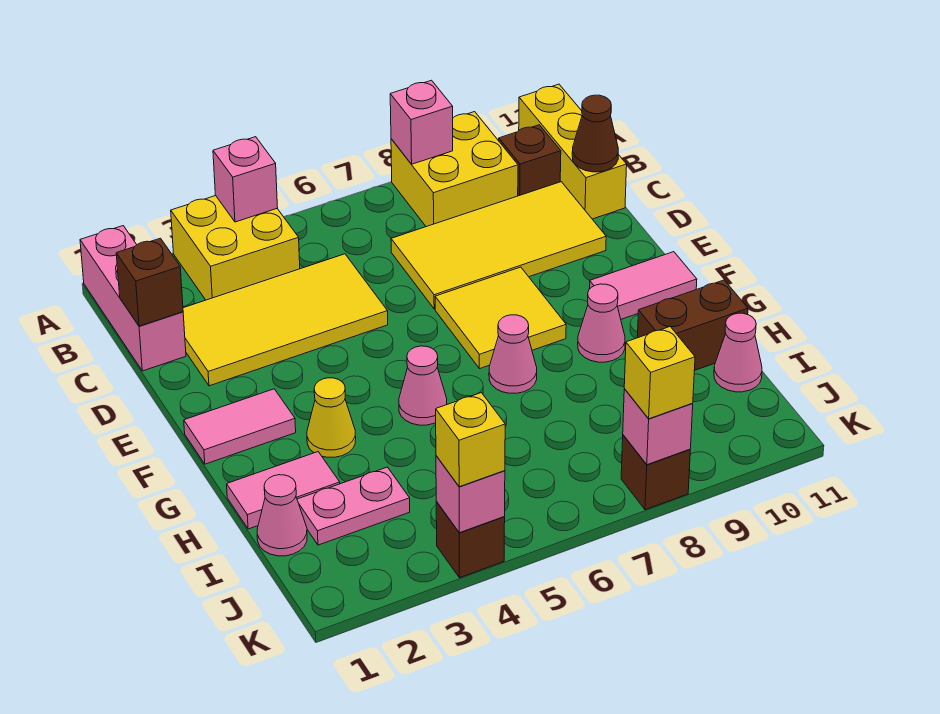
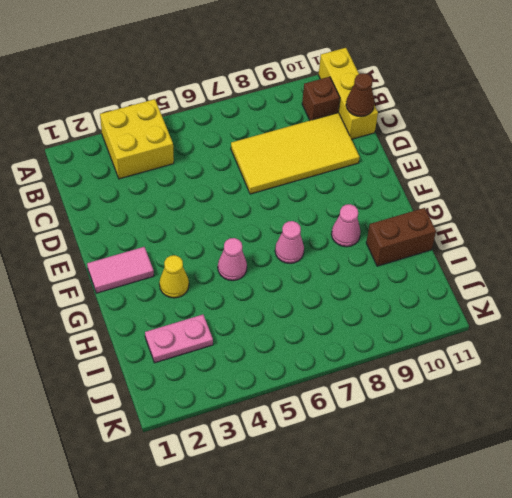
none -> pink 1x3 brick [80,226,186,371]
none -> yellow 2x2 brick [391,112,518,227]
none -> yellow 2x4 tile [183,254,388,386]

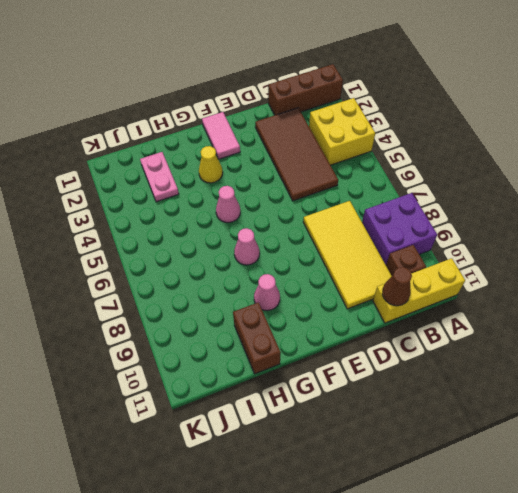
brown 1x3 brick [268,64,343,115] -> pink 1x3 brick [80,226,186,371]
purple 2x2 brick [362,193,437,265] -> yellow 2x2 brick [391,112,518,227]
brown 2x4 tile [255,108,338,201] -> yellow 2x4 tile [183,254,388,386]
none -> yellow 2x2 tile [435,267,566,369]
none -> pink 1x2 tile [589,252,697,319]
none -> pink 1x2 tile [227,452,340,529]

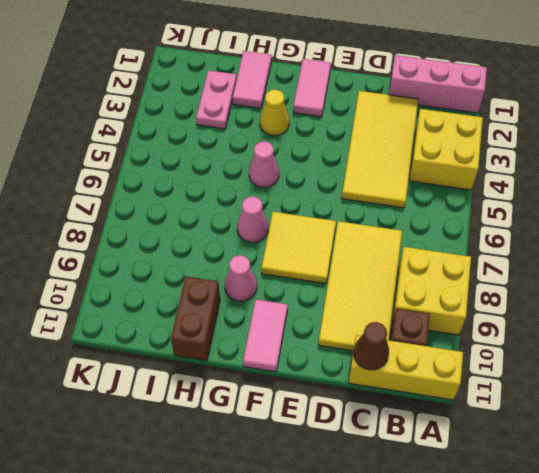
none -> pink 1x1 cone [257,475,307,556]
none -> pink 1x1 cone [714,313,762,392]
none -> brown 1x1 brick [436,502,505,578]

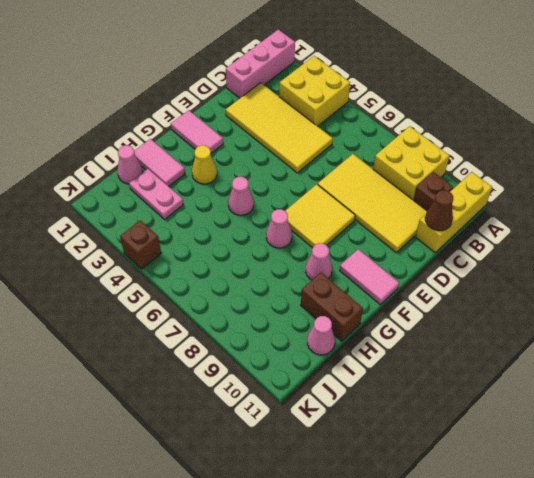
none -> brown 1x1 brick [621,435,690,510]
none -> pink 1x1 brick [213,137,278,222]
none -> pink 1x1 brick [390,80,453,164]

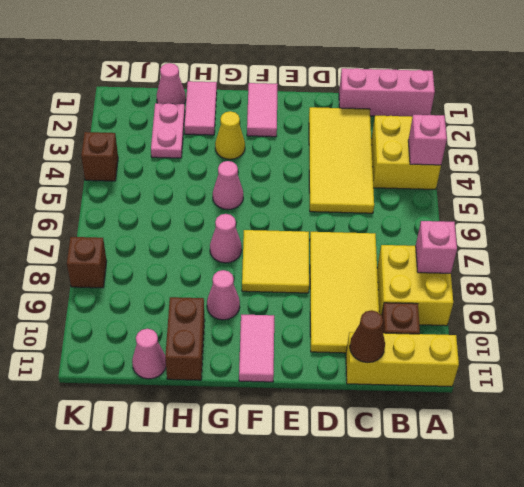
none -> brown 1x1 brick [116,238,183,326]
none -> pink 1x1 brick [436,456,505,533]
none -> pink 1x1 brick [623,389,693,465]

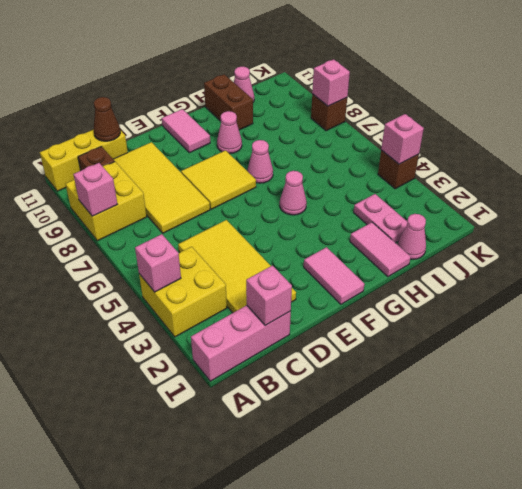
pink 1x1 brick [246,265,292,325] -> brown 1x1 brick [116,238,183,326]
none -> yellow 1x1 cone [307,378,356,457]
none -> yellow 1x1 brick [436,393,505,487]
none -> yellow 1x1 brick [624,327,695,419]

